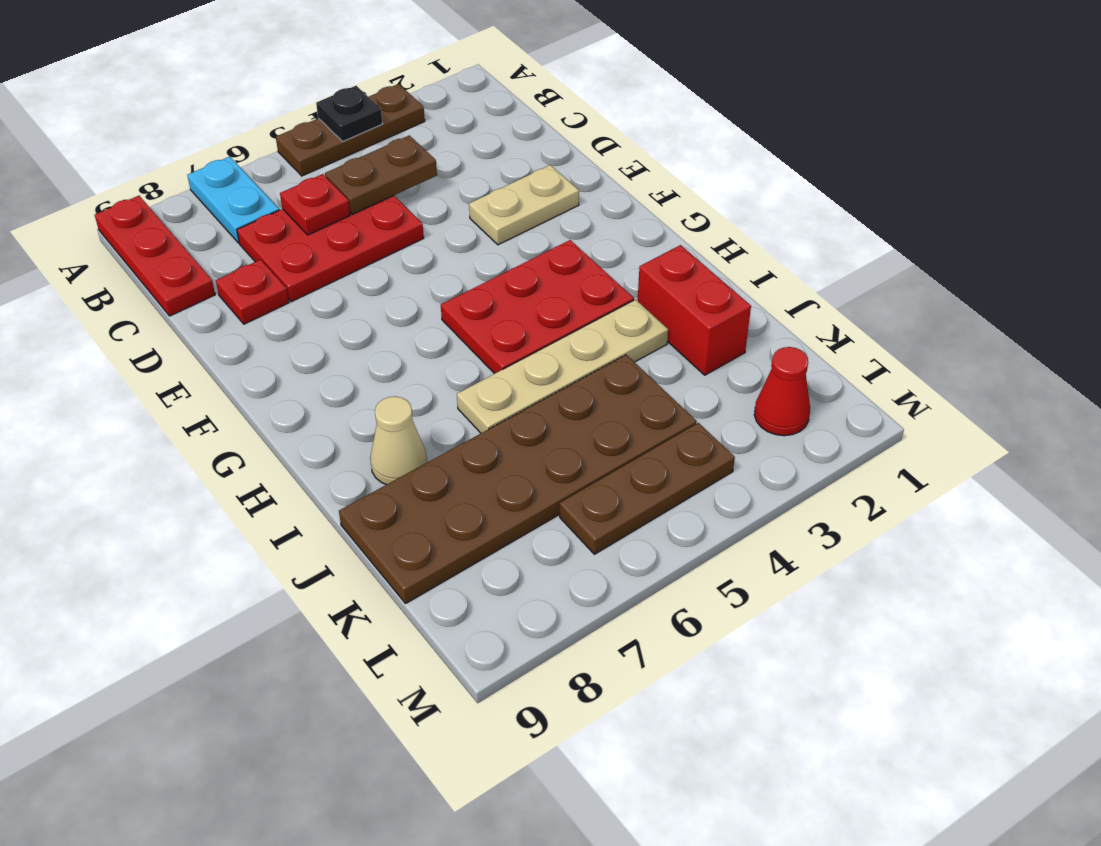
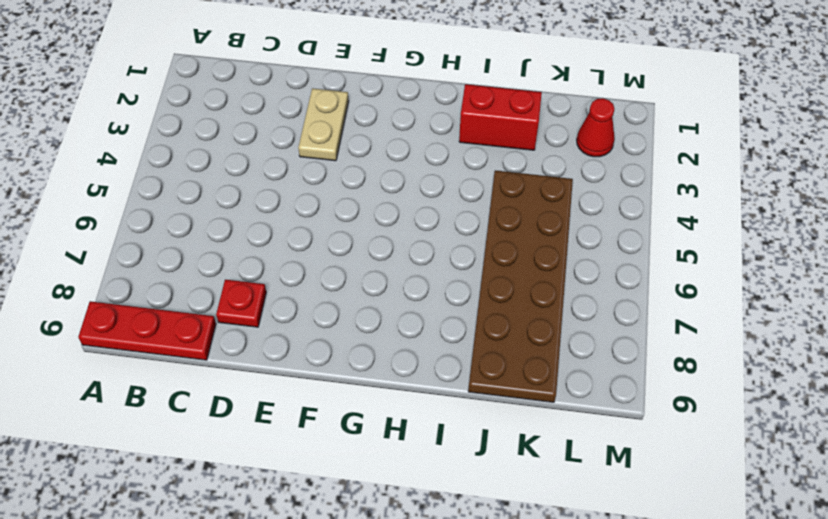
none -> brown 1x3 plate [276,84,425,176]
none -> cyan 1x2 plate [187,157,279,243]
none -> red 2x3 plate [237,196,424,302]

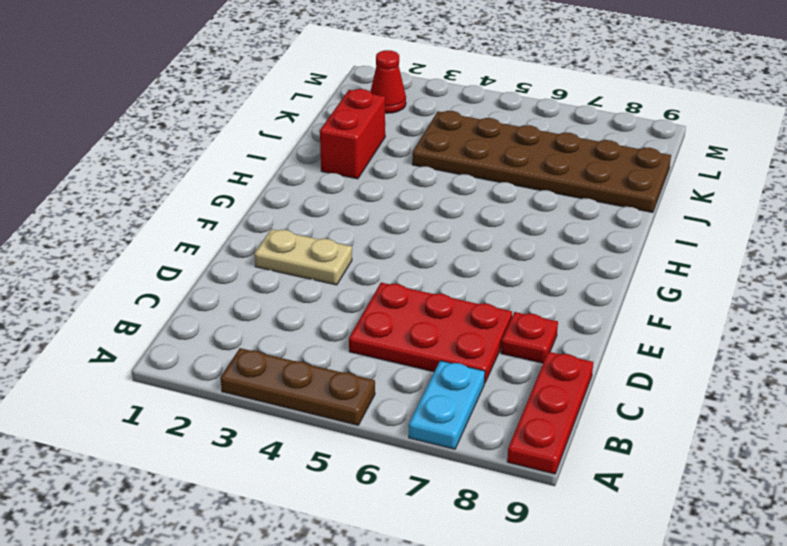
none -> red 2x3 plate [441,240,634,374]
none -> tan 1x4 plate [457,300,668,433]
none -> tan 1x1 cone [370,397,427,485]

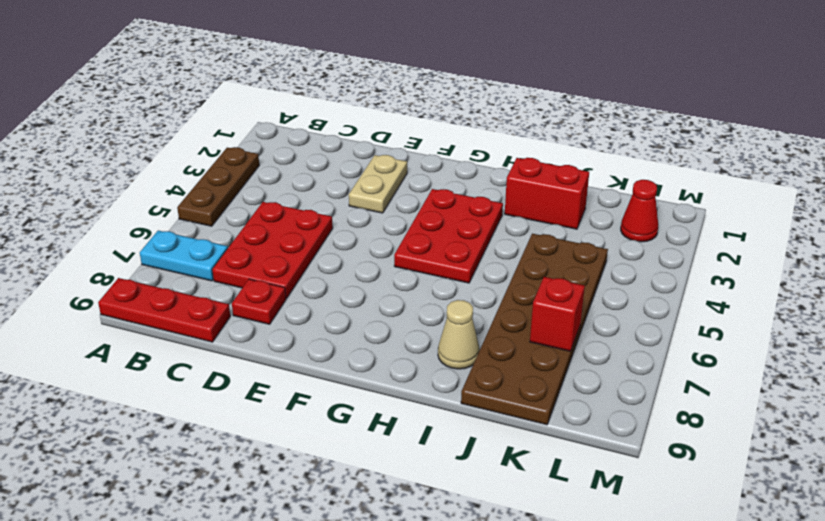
red 1x1 brick [530,277,585,351] -> none
none -> tan 1x4 plate [457,300,668,433]
none -> brown 1x3 plate [560,423,735,554]
none -> black 1x1 plate [316,86,382,141]

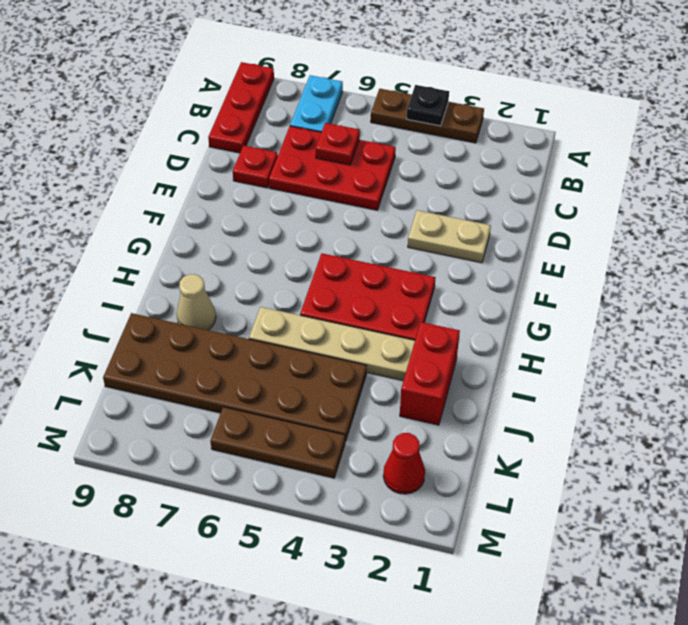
none -> brown 1x2 plate [325,135,437,214]

